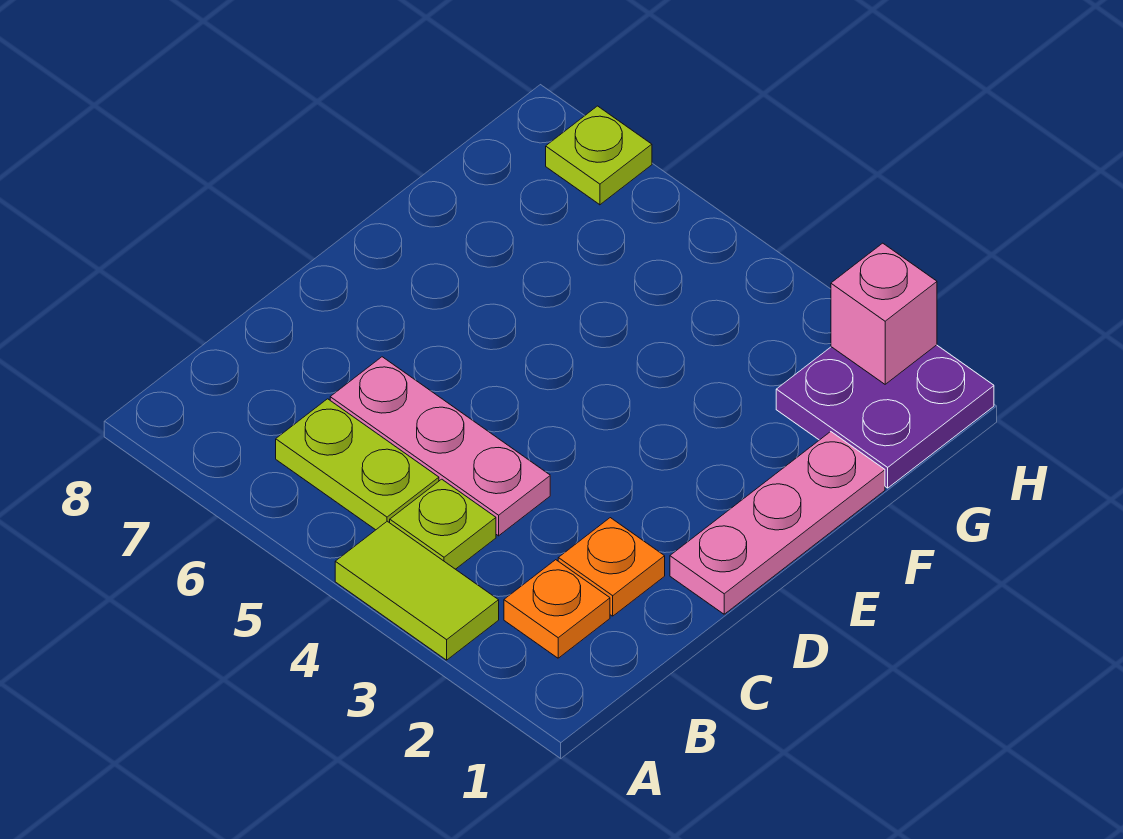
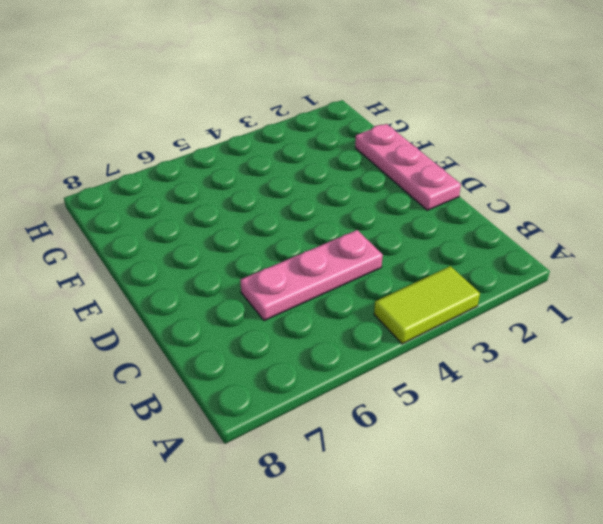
none -> orange 1x1 plate [504,560,610,658]
none -> lime 1x1 plate [390,479,496,569]

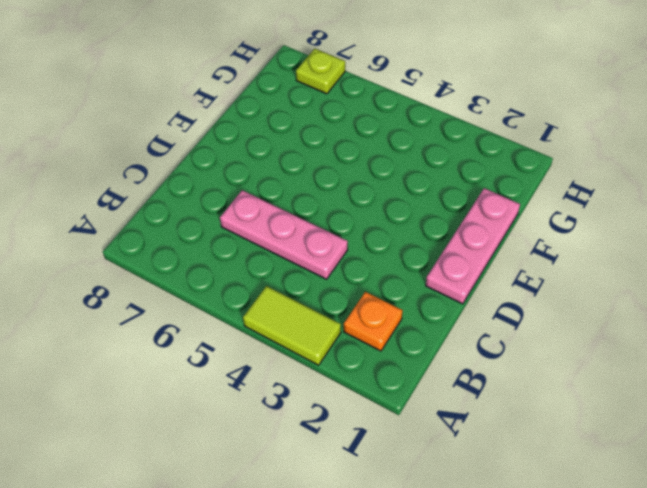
none -> lime 1x1 plate [390,479,496,569]
none -> lime 1x2 plate [276,399,439,530]

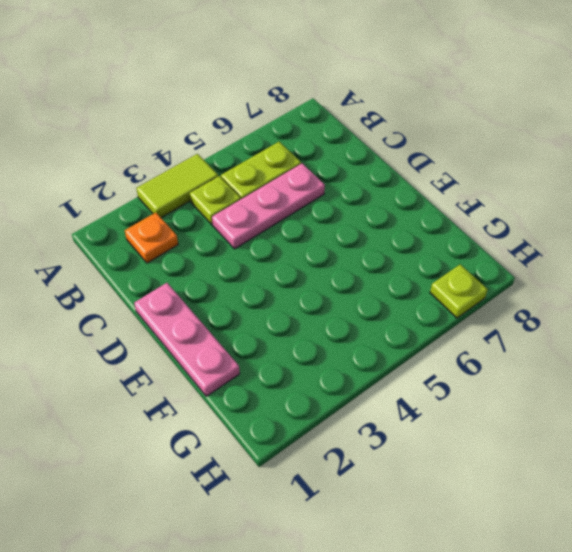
none -> orange 1x1 plate [558,518,665,616]
none -> purple 2x2 plate [776,345,994,488]

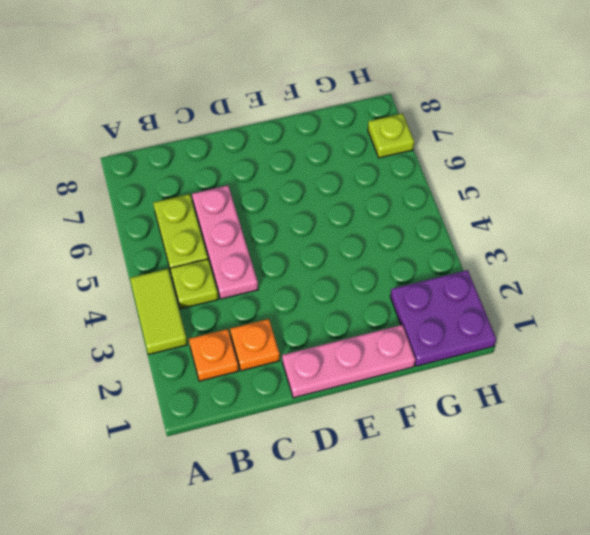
none -> pink 1x1 brick [831,243,937,384]

